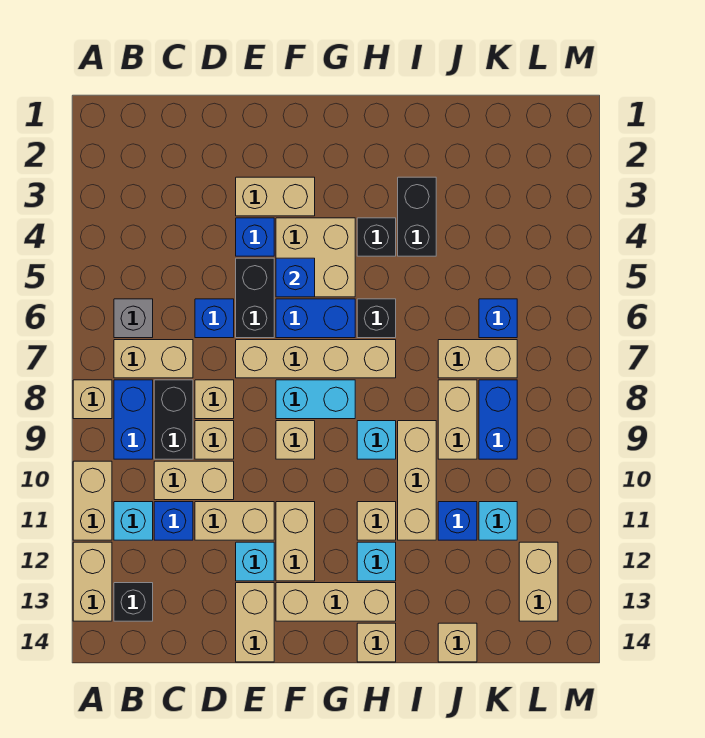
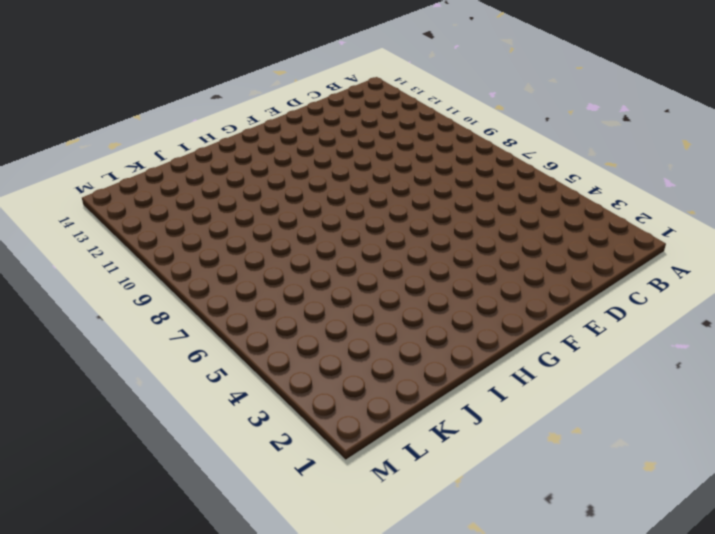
none -> tan 1x1 brick [73,380,112,419]
none -> tan 1x2 brick [73,461,112,540]
none -> tan 1x2 brick [73,542,112,621]
none -> grey 1x1 brick [114,299,153,338]

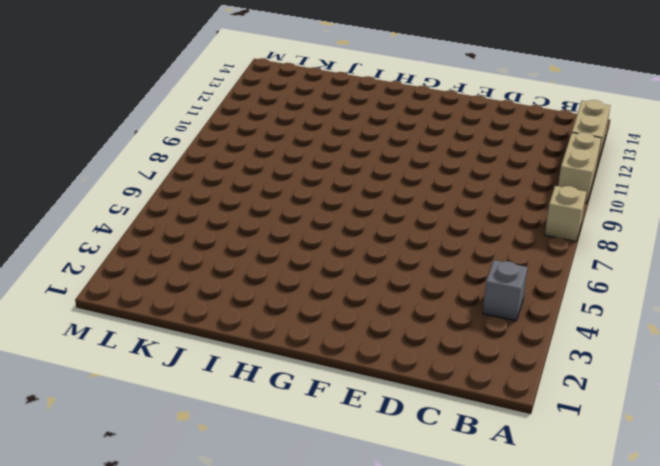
grey 1x1 brick [483,260,527,321] -> grey 1x1 brick moved to [114,299,153,338]
none -> tan 1x2 brick [114,340,193,378]
none -> blue 1x2 brick [114,380,153,459]
none -> cyan 1x1 brick [114,502,153,540]
none -> black 1x1 brick [114,583,153,621]

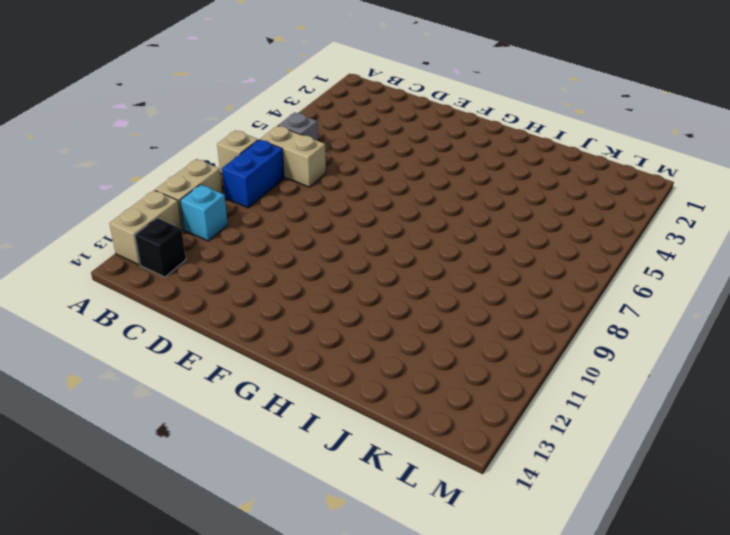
none -> black 1x2 brick [154,380,193,459]
none -> tan 1x2 brick [154,461,234,500]
none -> blue 1x1 brick [154,502,193,540]
none -> blue 1x1 brick [195,299,234,338]

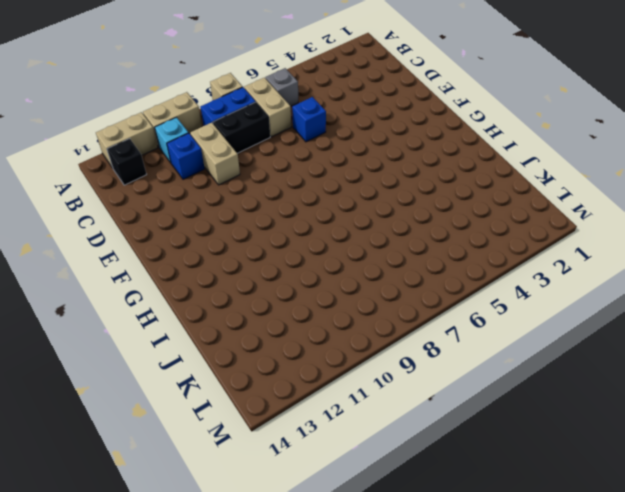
none -> tan 1x1 brick [195,380,234,419]
none -> tan 1x1 brick [195,421,234,459]
none -> tan 1x2 brick [195,502,274,540]
none -> tan 1x2 brick [236,177,315,216]

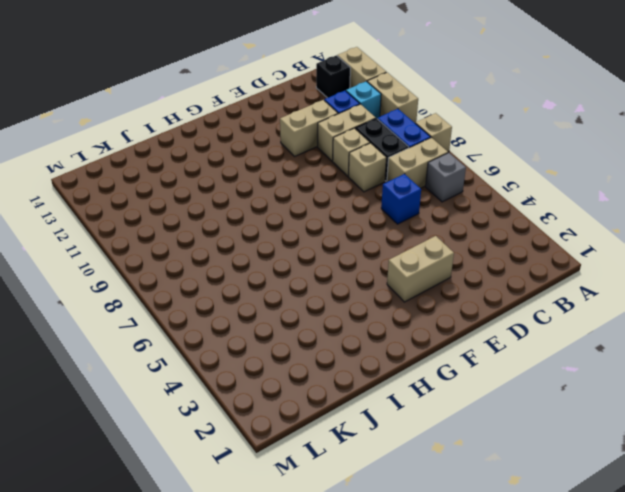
none -> blue 1x1 brick [236,218,274,256]
none -> black 1x2 brick [236,258,274,338]
none -> tan 1x4 brick [236,340,396,378]
none -> cyan 1x1 brick [236,542,274,581]

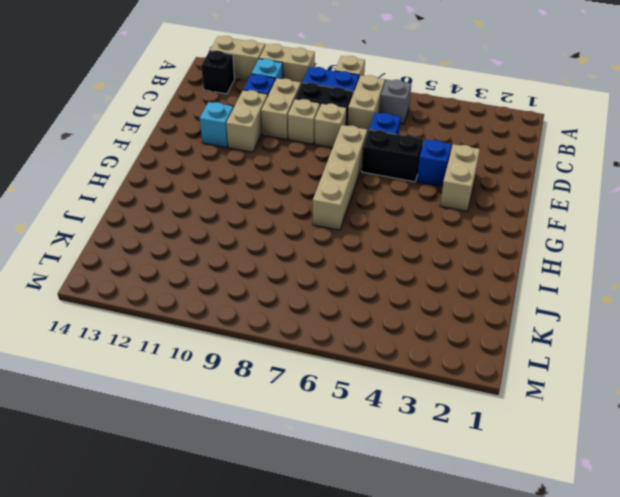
none -> tan 1x2 brick [236,583,274,662]
none -> tan 2x2 brick [276,218,355,297]
none -> blue 1x2 brick [276,299,355,338]
none -> cyan 1x2 brick [276,380,355,419]

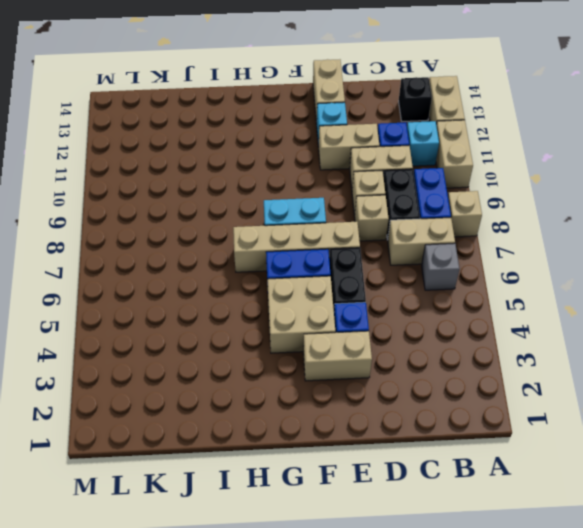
none -> blue 1x1 brick [195,299,234,338]
none -> tan 1x1 brick [276,421,315,459]
none -> tan 1x2 brick [276,502,315,581]
none -> tan 1x3 brick [276,583,396,621]

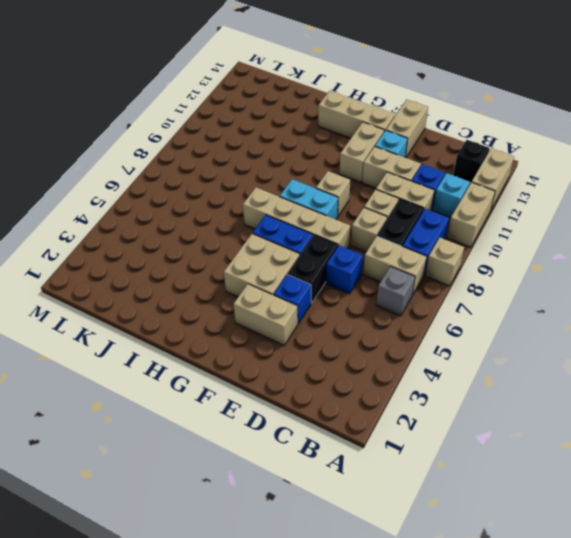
none -> black 1x1 brick [357,218,396,256]
none -> black 1x1 brick [357,299,396,338]
none -> cyan 1x1 brick [357,421,396,459]
none -> tan 1x1 brick [357,502,396,540]

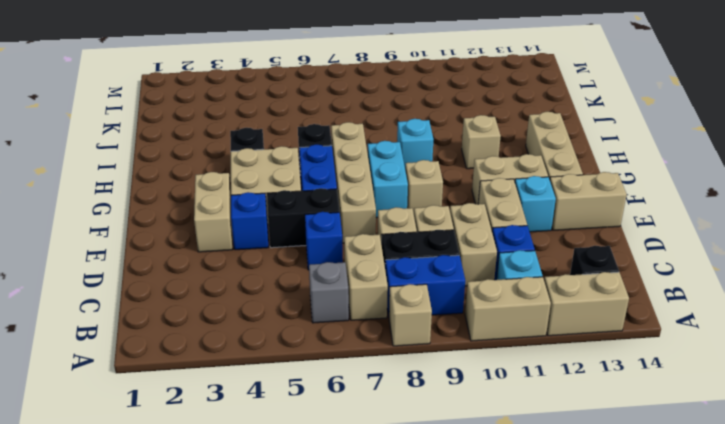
none -> cyan 1x1 brick [357,542,396,581]
none -> tan 1x1 brick [357,623,396,662]
none -> black 1x2 brick [398,177,436,256]
none -> tan 1x3 brick [398,421,436,540]

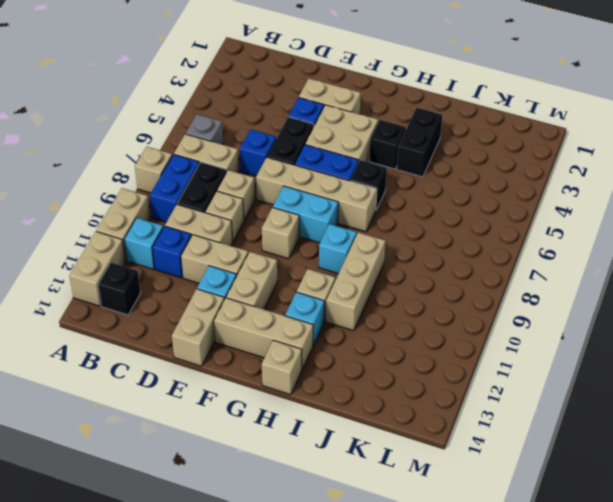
none -> tan 1x2 brick [438,340,517,378]
none -> tan 1x2 brick [438,380,477,459]
none -> blue 1x1 brick [438,502,477,540]
none -> tan 1x1 brick [438,623,477,662]

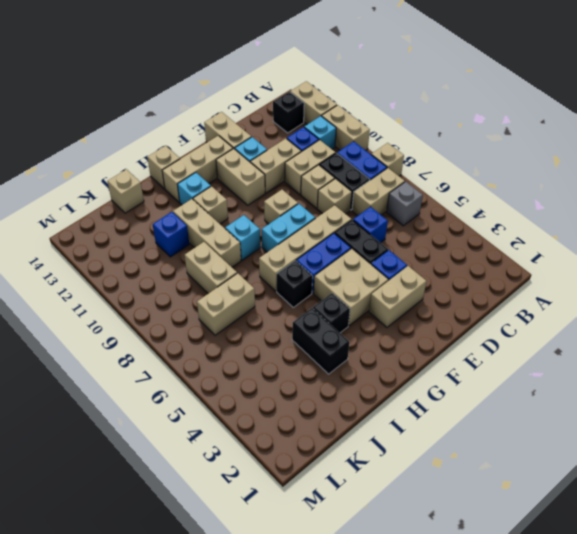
none -> blue 1x1 brick [479,299,517,338]
none -> blue 1x2 brick [479,380,517,459]
none -> cyan 1x1 brick [479,502,517,540]
none -> tan 1x2 brick [519,542,558,621]

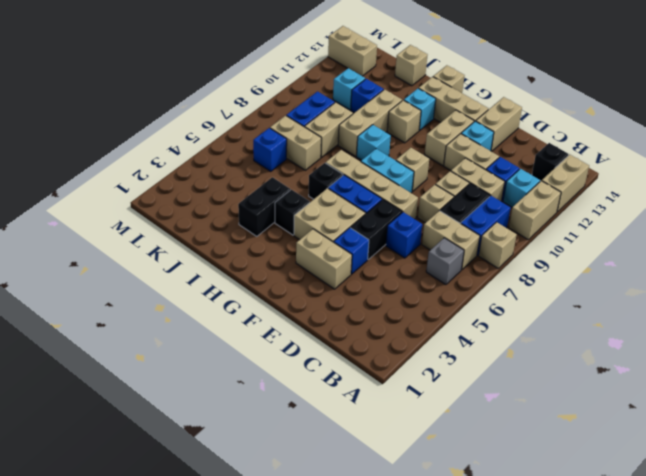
tan 1x2 brick [328,26,377,76] -> tan 1x2 brick turned to [519,542,558,621]
none -> blue 1x1 brick [276,258,315,297]

